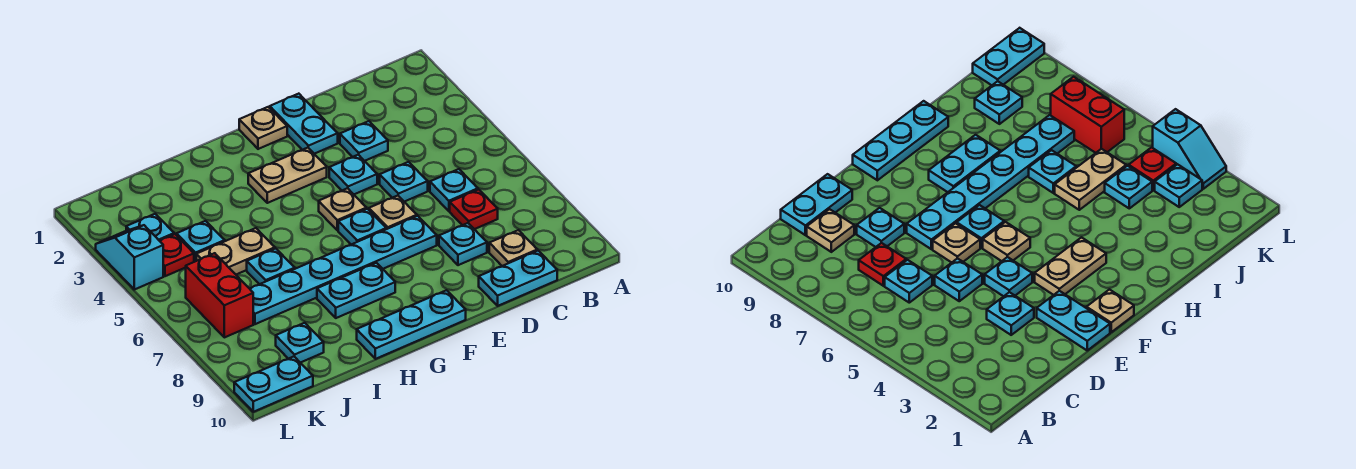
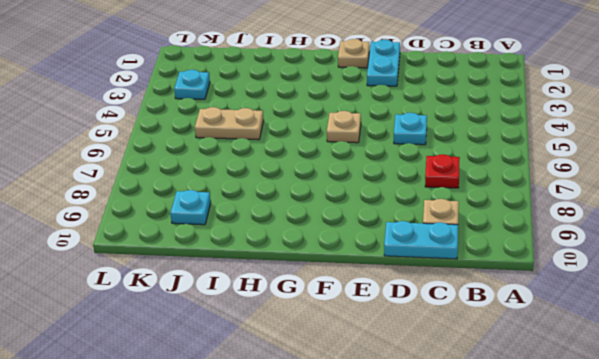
none -> cyan 1x1 plate [430,169,478,211]
none -> cyan 1x1 plate [340,121,388,161]
none -> cyan 1x1 plate [439,223,487,265]

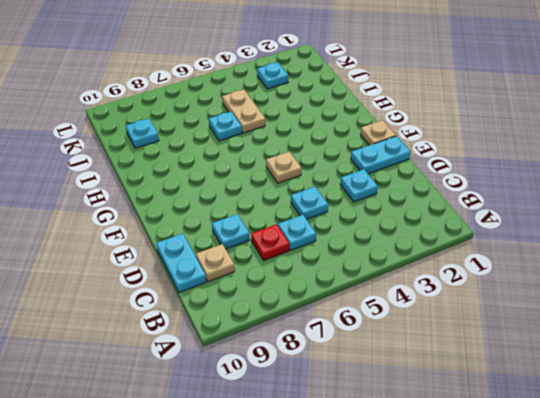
none -> cyan 1x1 plate [329,155,377,194]
none -> tan 1x1 plate [369,196,417,229]
none -> cyan 1x6 plate [250,216,437,324]

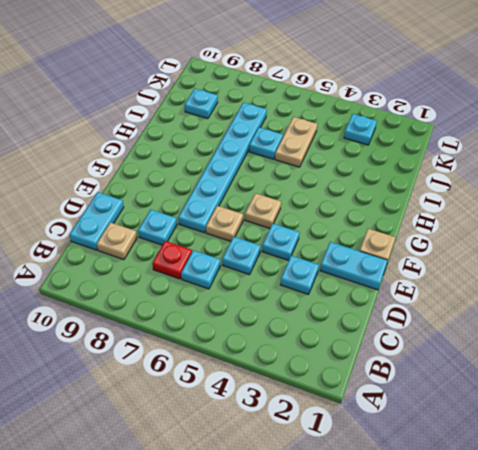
none -> tan 1x2 plate [248,148,327,203]
none -> cyan 1x1 plate [338,209,386,244]
none -> cyan 1x3 plate [357,290,466,359]

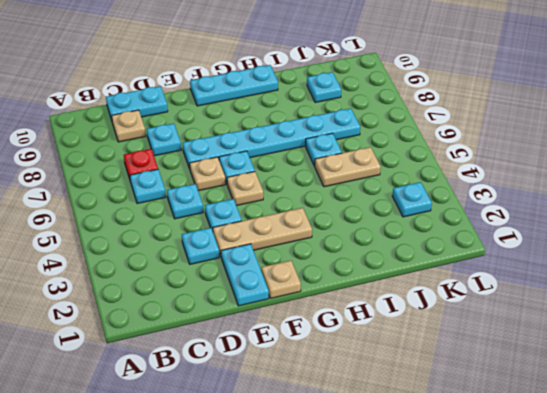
tan 1x3 plate [213,208,312,256] -> tan 1x2 plate [248,148,327,203]
none -> cyan 1x2 plate [317,263,395,318]
none -> cyan 1x1 plate [177,221,225,262]
none -> red 1x1 plate [160,234,194,276]

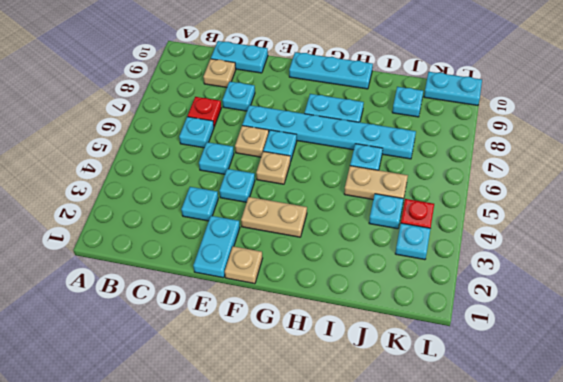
none -> red 1x2 brick [186,253,253,337]
none -> cyan 1x2 slope [96,225,163,290]

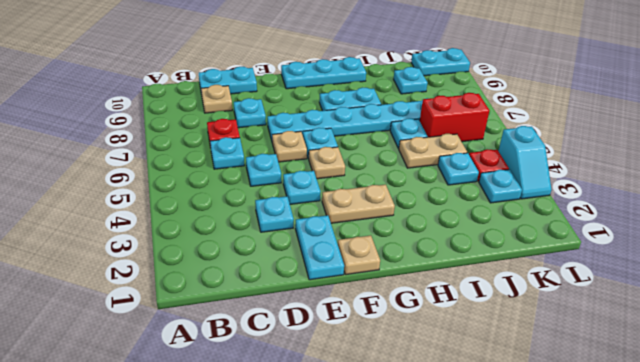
red 1x2 brick [420,93,490,142] -> red 1x2 brick turned to [186,253,253,337]

